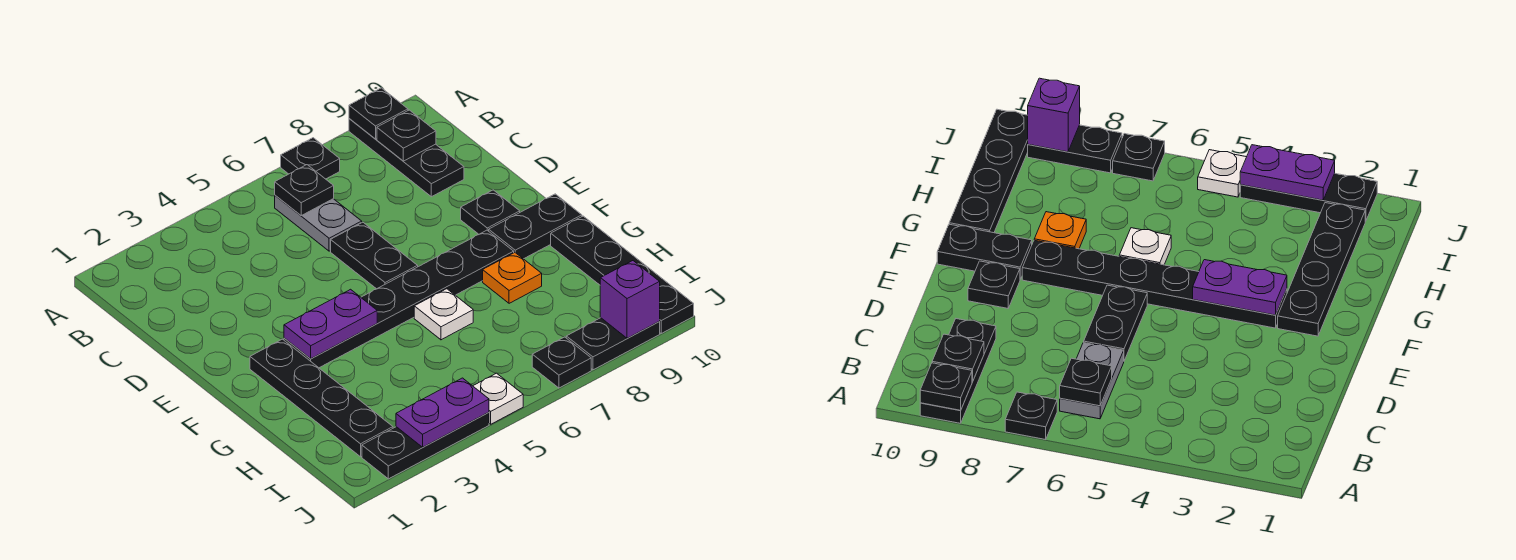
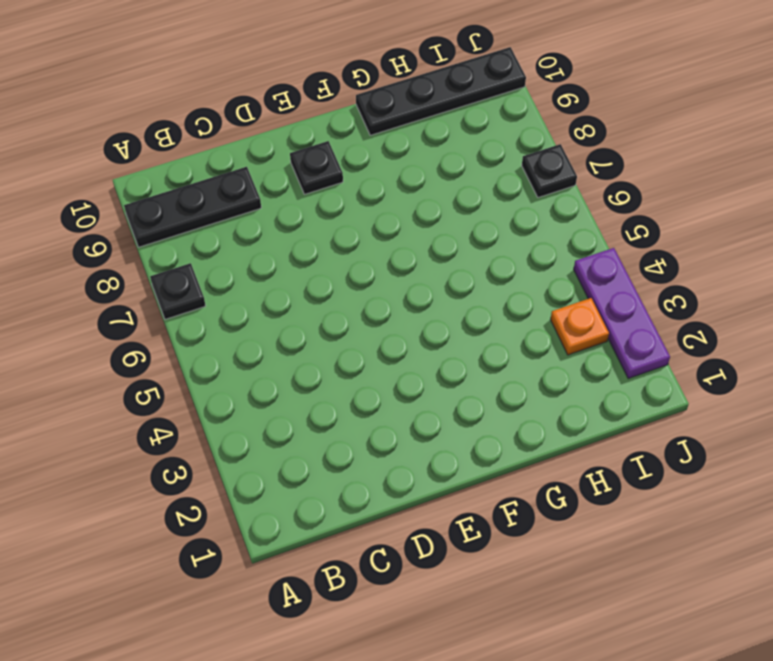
orange 1x1 plate [551,298,609,355] -> orange 1x1 plate moved to [483,253,542,303]
purple 1x3 plate [574,248,670,379] -> black 1x3 plate [362,413,489,479]
none -> grey 1x2 plate [275,195,362,251]
none -> black 1x2 plate [331,222,418,289]
none -> black 1x4 plate [250,339,393,457]

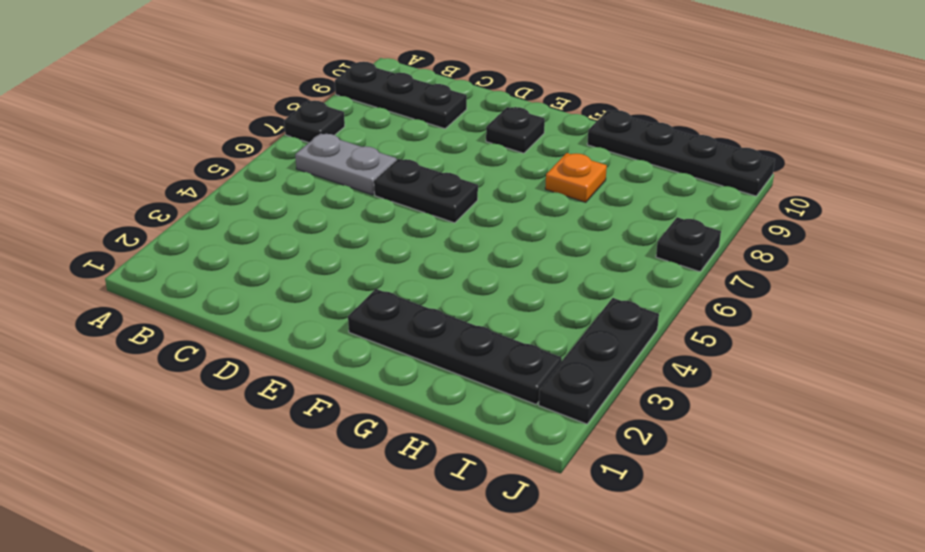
none -> black 1x6 plate [284,230,514,368]
none -> black 1x2 plate [489,194,582,259]
none -> white 1x1 plate [414,289,473,340]

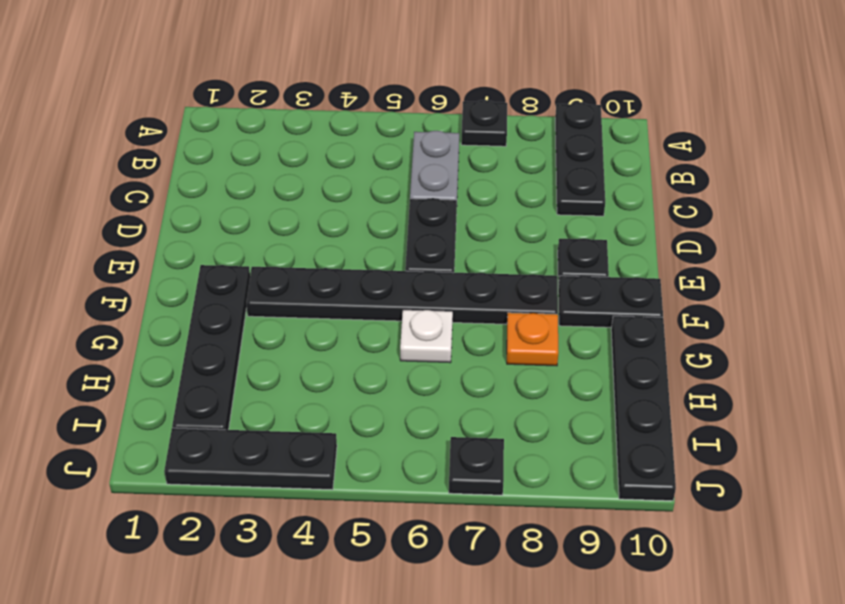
none -> white 1x1 plate [473,373,523,424]
none -> black 1x2 plate [566,318,660,370]
none -> black 1x1 plate [349,88,408,139]

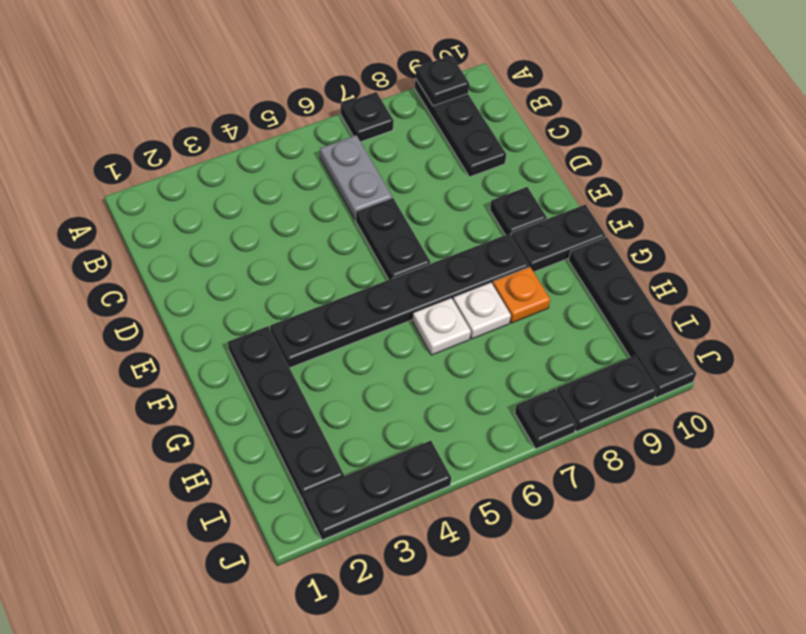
white 1x1 plate [453,282,511,339] -> white 1x1 plate moved to [473,373,523,424]
none -> black 1x1 plate [275,165,334,215]
none -> black 1x1 plate [377,110,436,161]
none -> purple 1x2 plate [284,289,377,359]

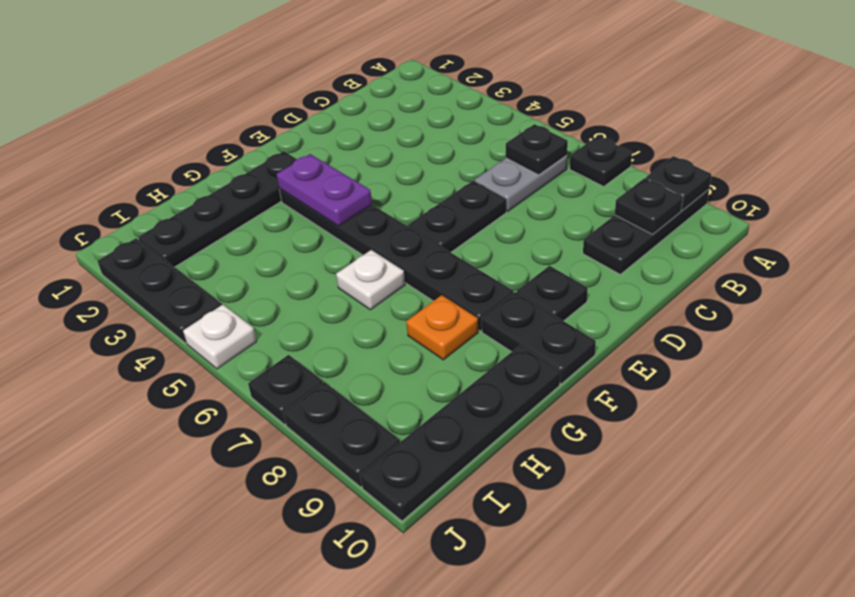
none -> purple 1x2 plate [396,378,489,447]
none -> purple 1x1 brick [600,261,660,338]

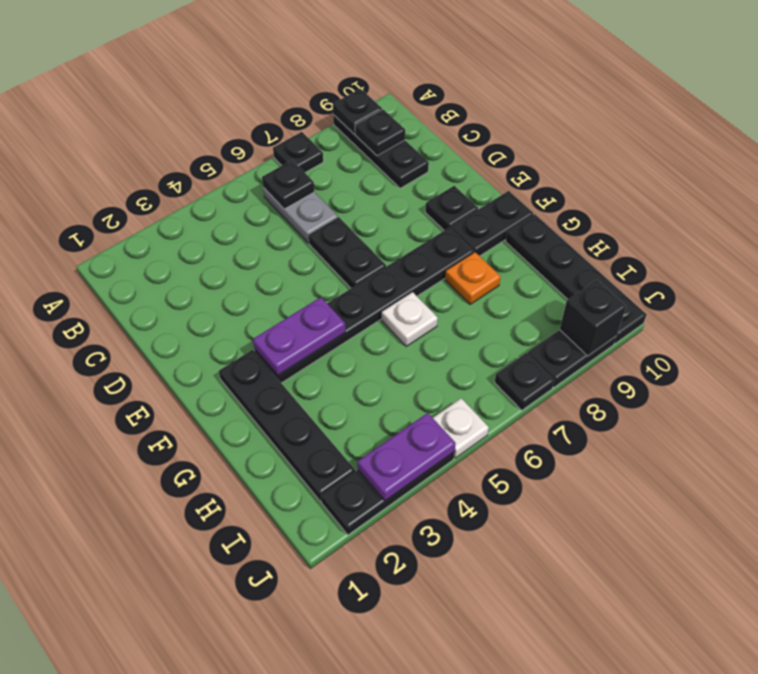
black 1x1 brick [560,280,626,356] -> purple 1x1 brick [600,261,660,338]

